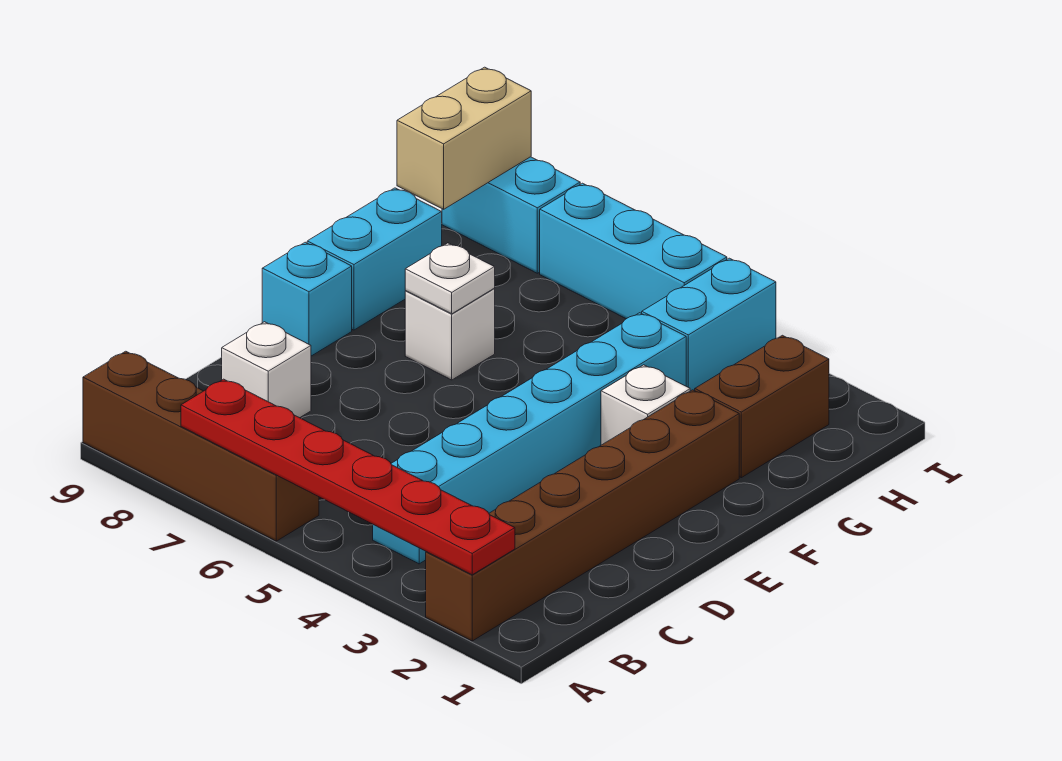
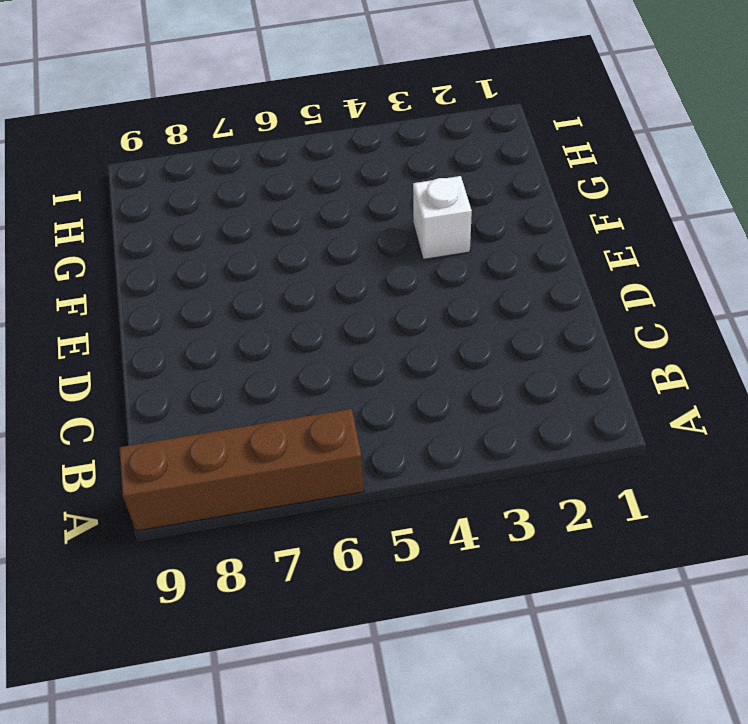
none -> brown 1x6 brick [426,390,739,641]
none -> cyan 1x6 brick [373,313,686,564]
none -> white 1x1 brick [222,322,311,418]

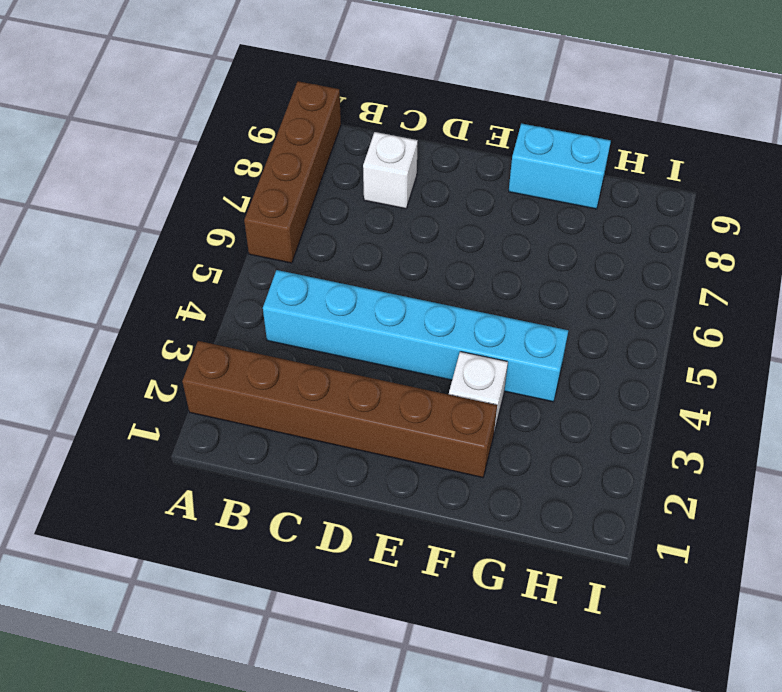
none -> cyan 1x1 brick [262,242,352,356]
none -> white 1x1 brick [405,289,495,380]
none -> brown 1x2 brick [695,335,829,478]

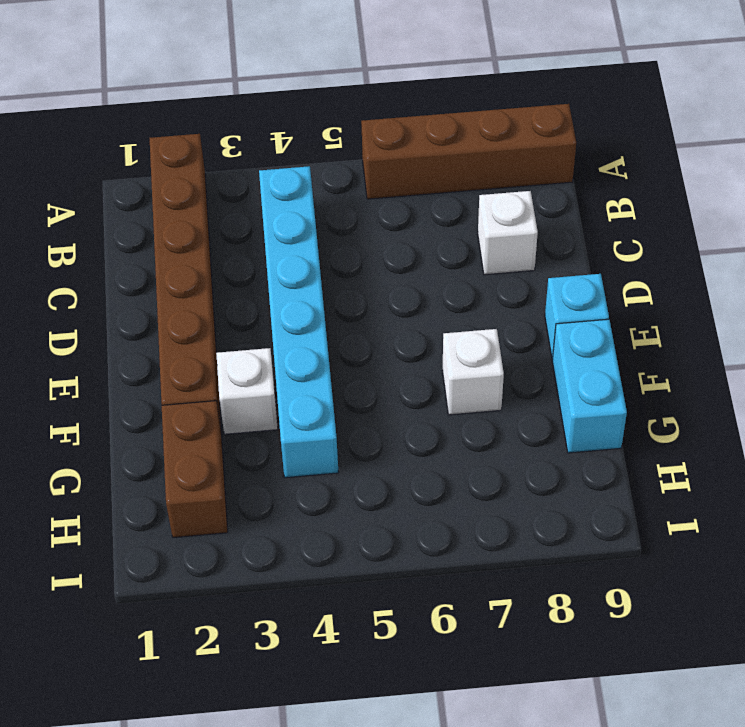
none -> cyan 1x2 brick [642,258,776,391]
none -> cyan 1x3 brick [540,183,727,319]
none -> cyan 1x2 brick [442,157,580,273]

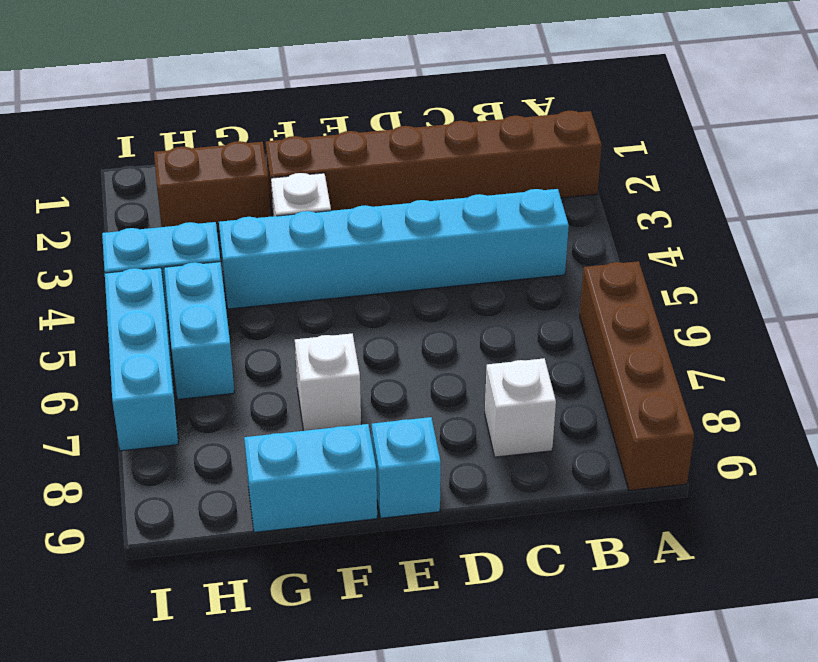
cyan 1x2 brick [164,262,234,399] -> cyan 1x2 brick moved to [442,157,580,273]
none -> red 1x6 plate [181,379,515,575]
none -> white 1x1 plate [405,243,495,314]
none -> tan 1x2 brick [397,67,531,209]

